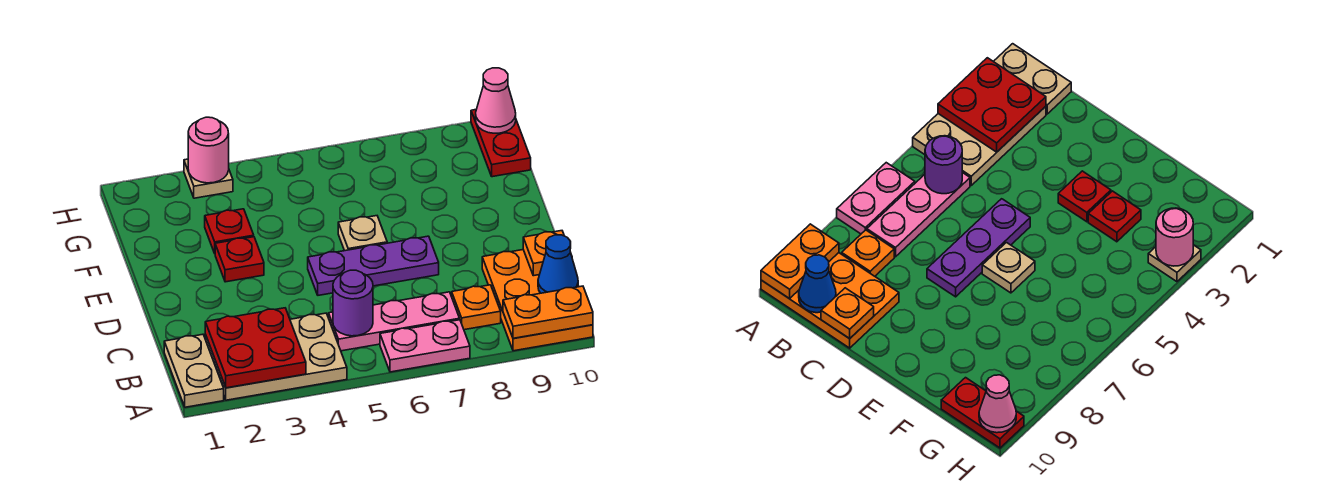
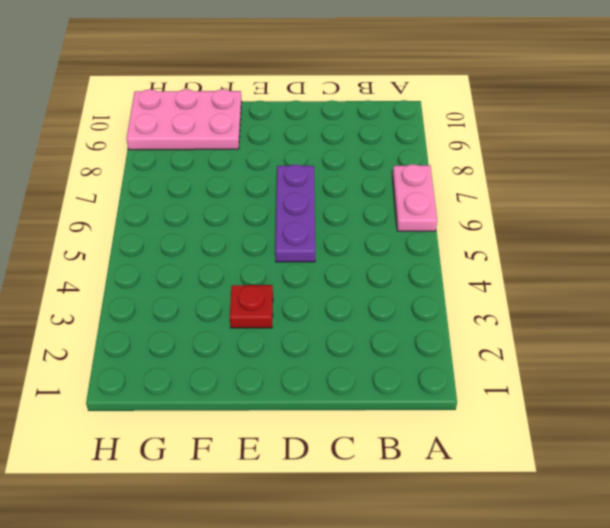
pink 2x3 plate [127,89,242,150] -> red 1x2 plate [471,110,531,177]
none -> tan 1x2 plate [164,334,224,407]
none -> tan 2x3 plate [205,313,347,400]
none -> orange 2x3 plate [482,250,593,351]

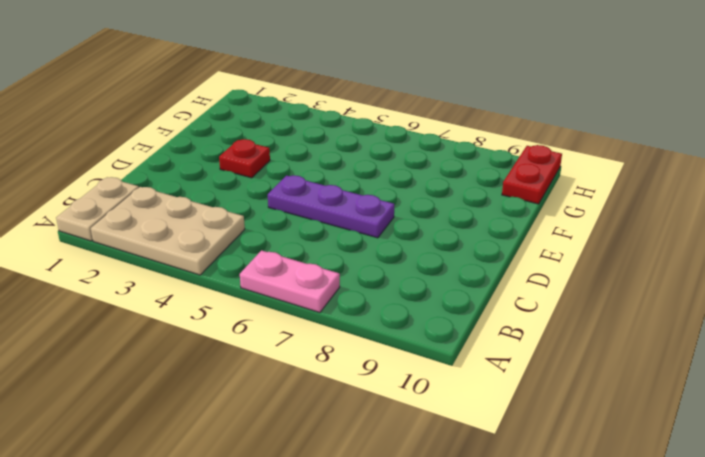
none -> orange 2x3 plate [482,250,593,351]
none -> pink 1x3 plate [329,292,460,351]
none -> orange 1x1 plate [452,285,501,330]

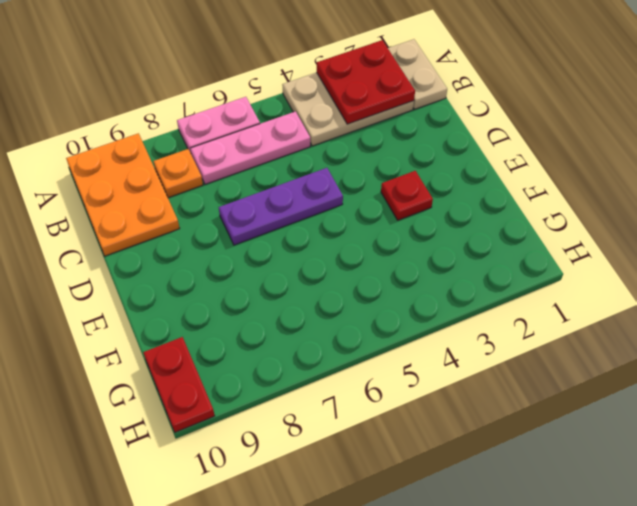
none -> tan 1x1 plate [338,216,387,251]
none -> red 1x1 plate [205,209,254,253]
none -> tan 1x1 plate [184,159,233,198]

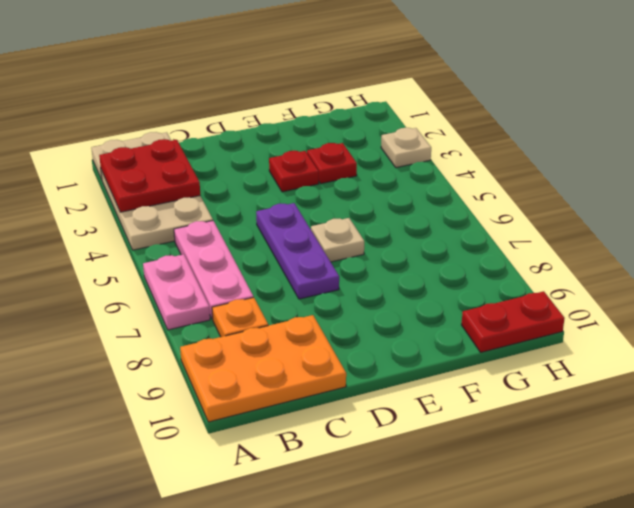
none -> orange 1x2 plate [503,286,593,338]
none -> purple 1x1 round brick [333,270,373,336]
none -> blue 1x1 cone [538,235,578,293]

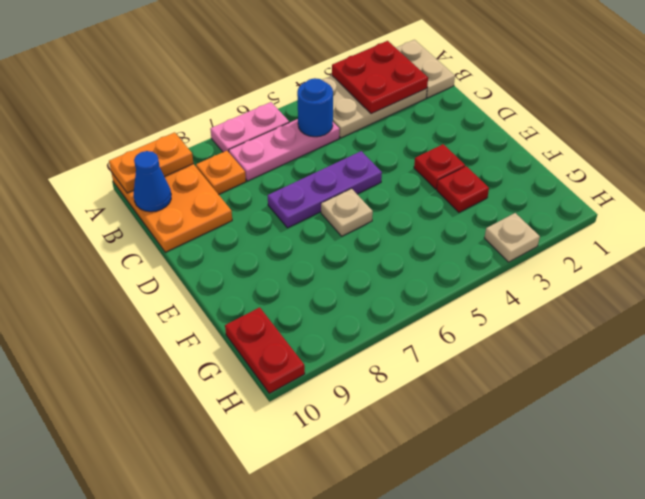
blue 1x1 round brick [297,78,333,137] -> purple 1x1 round brick [333,270,373,336]
none -> orange 1x1 plate [523,231,564,276]
none -> pink 1x1 round brick [188,117,229,183]
none -> pink 1x1 cone [476,68,516,133]

